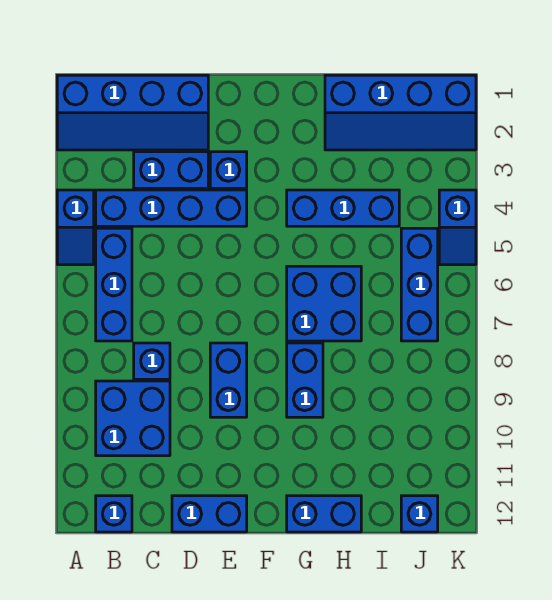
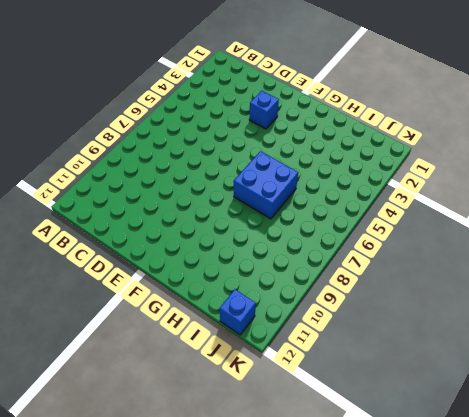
none -> blue 2x4 slope [57,75,208,150]
none -> blue 1x2 slope [57,190,94,265]
none -> blue 1x4 brick [96,190,247,226]

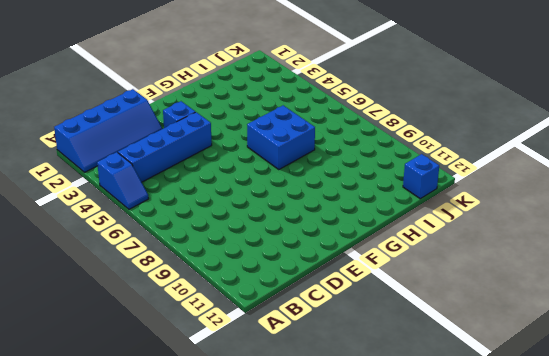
none -> blue 1x3 brick [96,228,132,341]
none -> blue 2x2 brick [96,381,170,456]
none -> blue 1x1 brick [96,496,132,532]

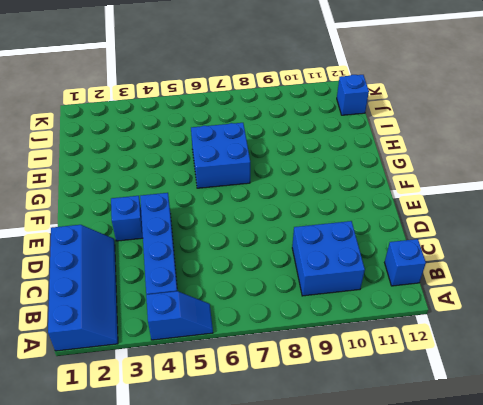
none -> blue 1x3 brick [96,228,132,341]
none -> blue 1x2 brick [134,152,208,188]
none -> blue 1x1 brick [134,343,170,379]

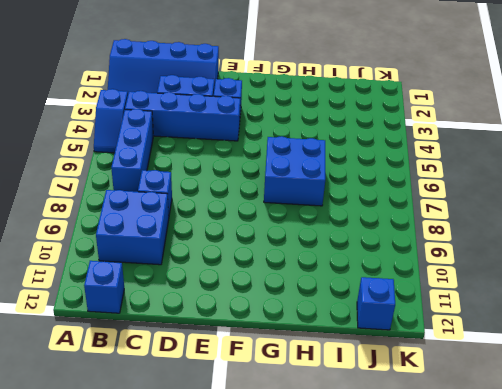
none -> blue 1x2 brick [172,496,247,532]
none -> blue 1x2 brick [210,343,247,417]
none -> blue 1x3 brick [287,190,399,226]

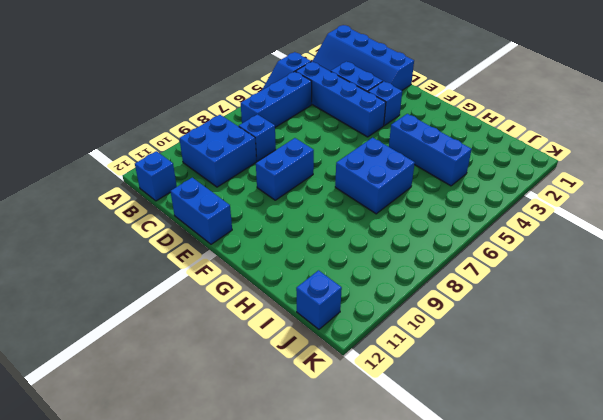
none -> blue 1x2 brick [287,343,323,417]
none -> blue 1x2 brick [287,496,361,532]
none -> blue 2x4 slope [325,75,476,150]

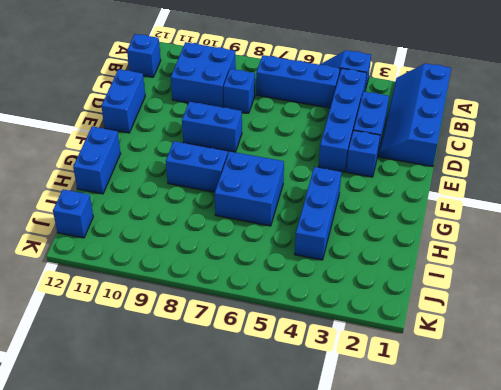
none -> blue 2x4 slope [325,75,476,150]
none -> blue 1x3 brick [401,228,438,341]
none -> blue 1x2 slope [439,190,476,265]

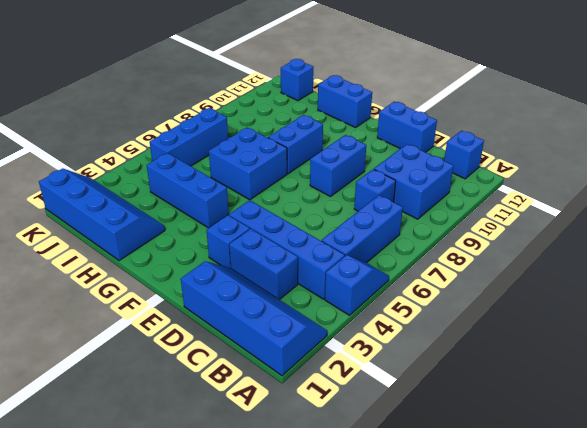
none -> blue 1x2 slope [439,190,476,265]

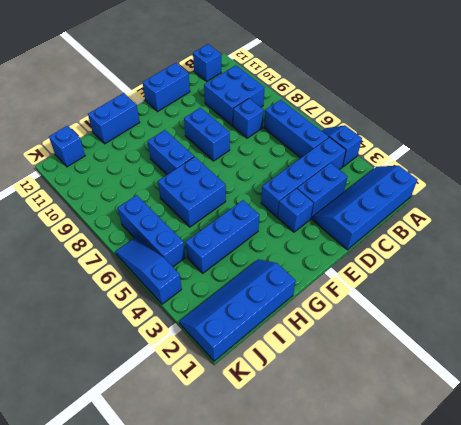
blue 1x3 slope [115,238,182,304] -> blue 1x2 slope [439,190,476,265]

